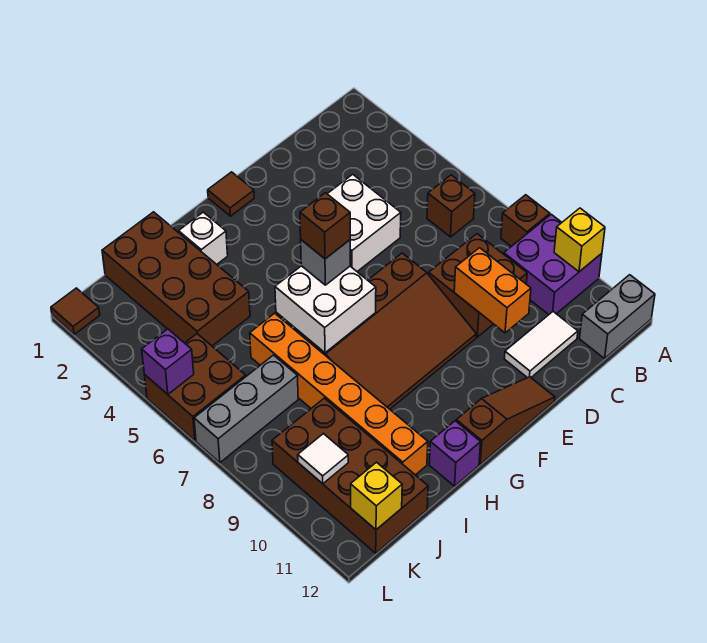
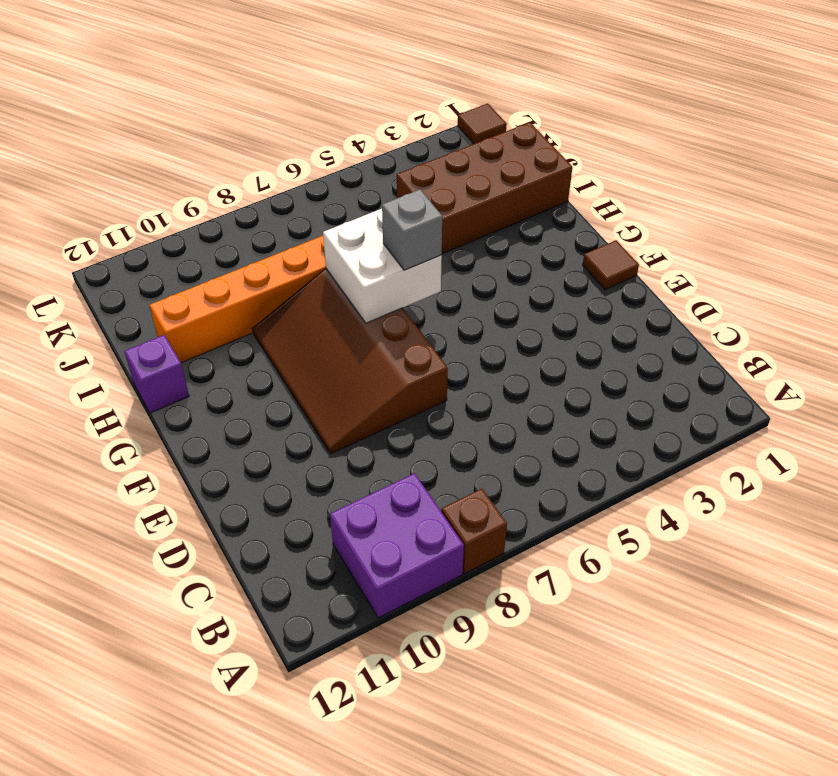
none -> grey 1x2 brick [580,275,655,358]
none -> brown 1x1 brick [427,175,475,237]
none -> brown 2x2 brick [429,234,527,337]

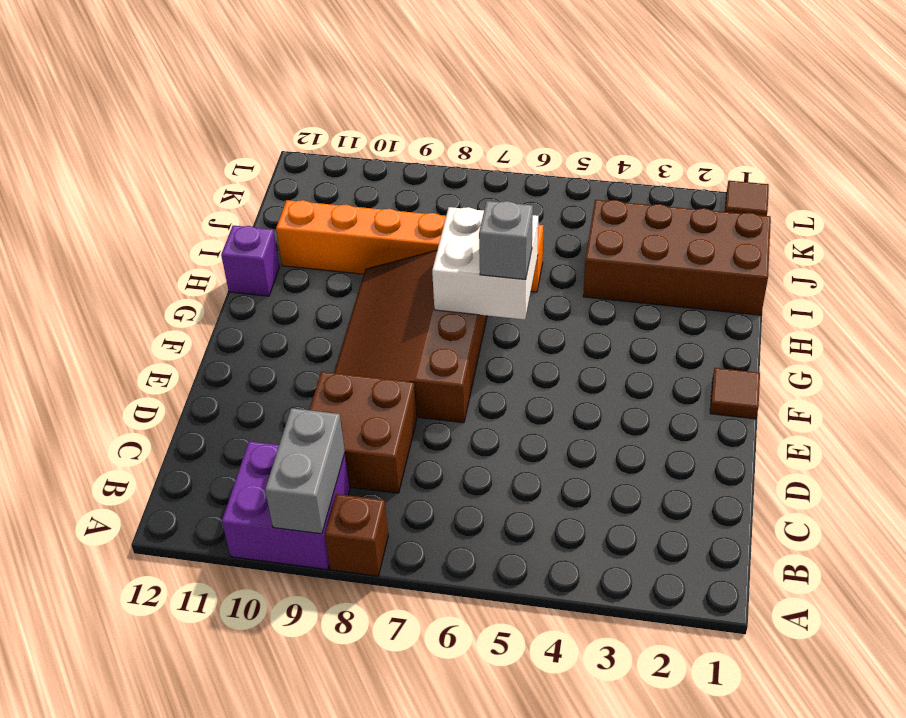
grey 1x2 brick [265,408,345,534] -> grey 1x2 brick moved to [580,275,655,358]
none -> brown 1x1 brick [427,175,475,237]
none -> white 1x2 tile [504,312,578,378]
none -> white 2x2 brick [328,174,401,272]

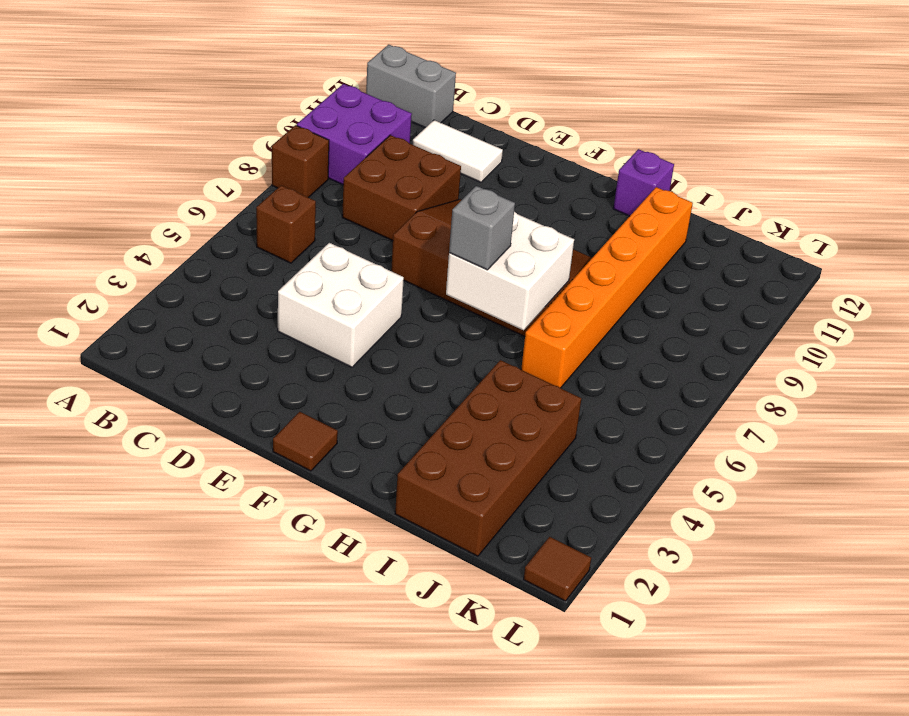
none -> brown 1x3 slope [456,377,555,464]
none -> white 1x1 brick [179,212,228,264]
none -> grey 1x3 brick [194,355,298,463]

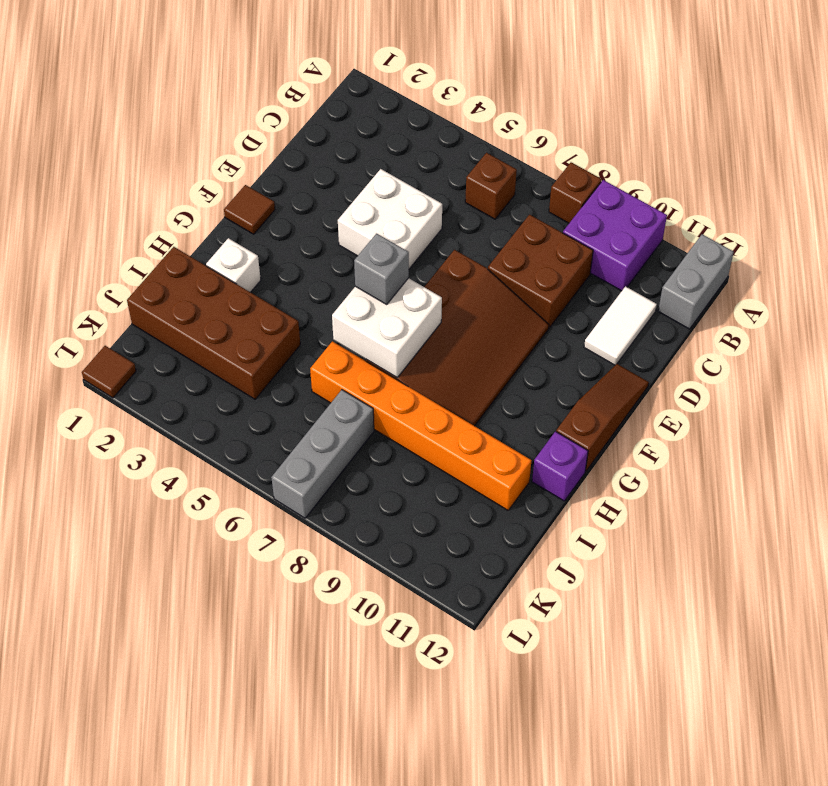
none -> brown 2x4 brick [272,398,428,553]
none -> brown 2x2 brick [144,334,246,441]
none -> yellow 1x1 brick [554,208,605,272]

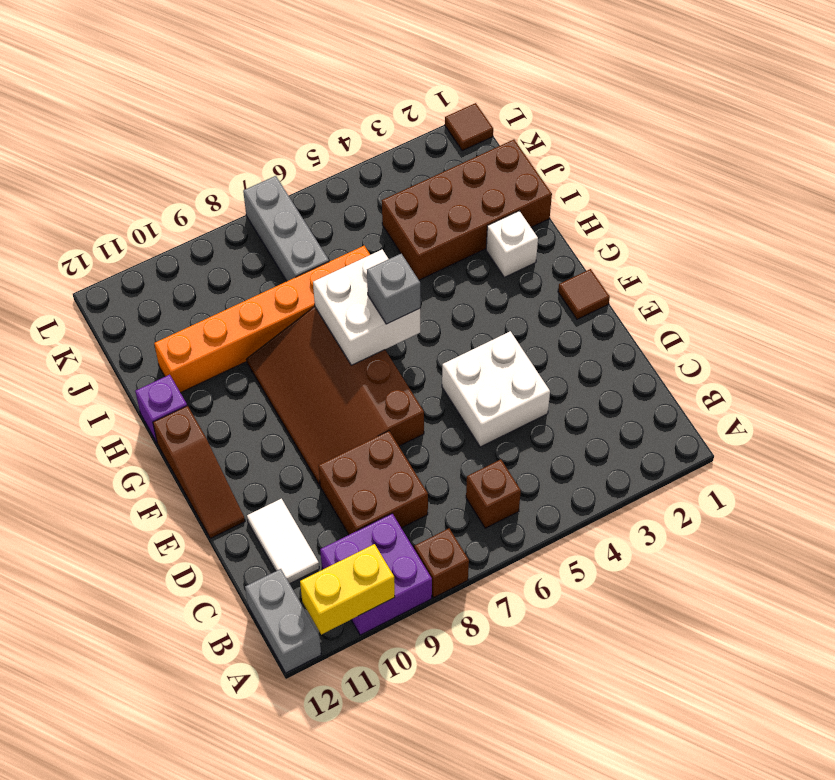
yellow 1x2 brick [300,544,395,635] -> yellow 1x1 brick [554,208,605,272]
none -> brown 2x4 brick [272,398,428,553]
none -> brown 2x2 brick [144,334,246,441]
none -> orange 1x2 brick [454,248,531,333]

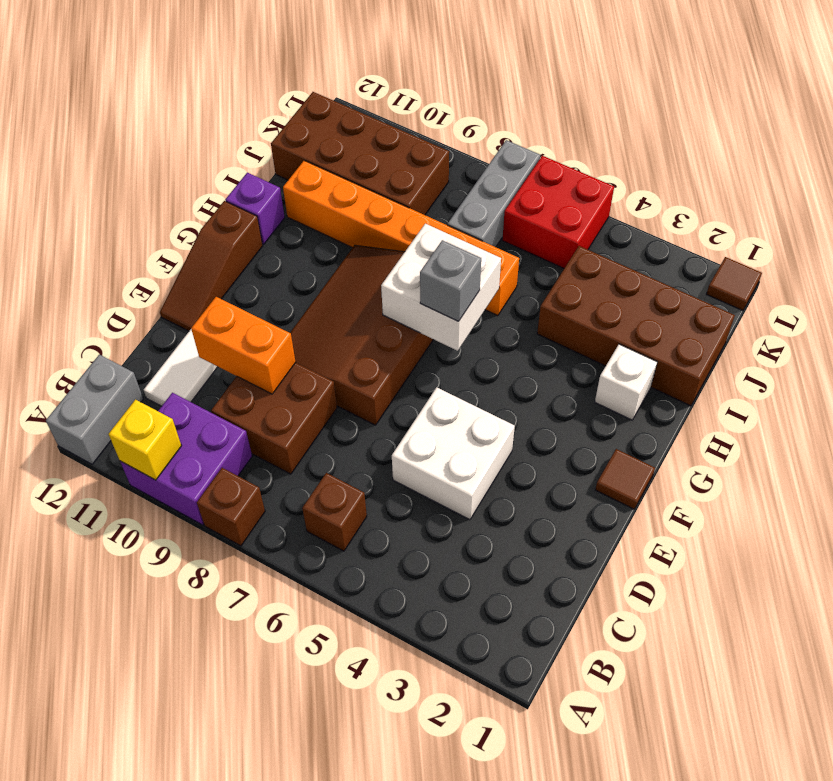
red 2x2 brick [502,156,614,268] -> brown 2x2 brick [144,334,246,441]
none -> white 1x1 tile [298,434,348,484]
none -> yellow 1x1 brick [351,462,402,530]
none -> purple 1x1 brick [142,329,194,394]

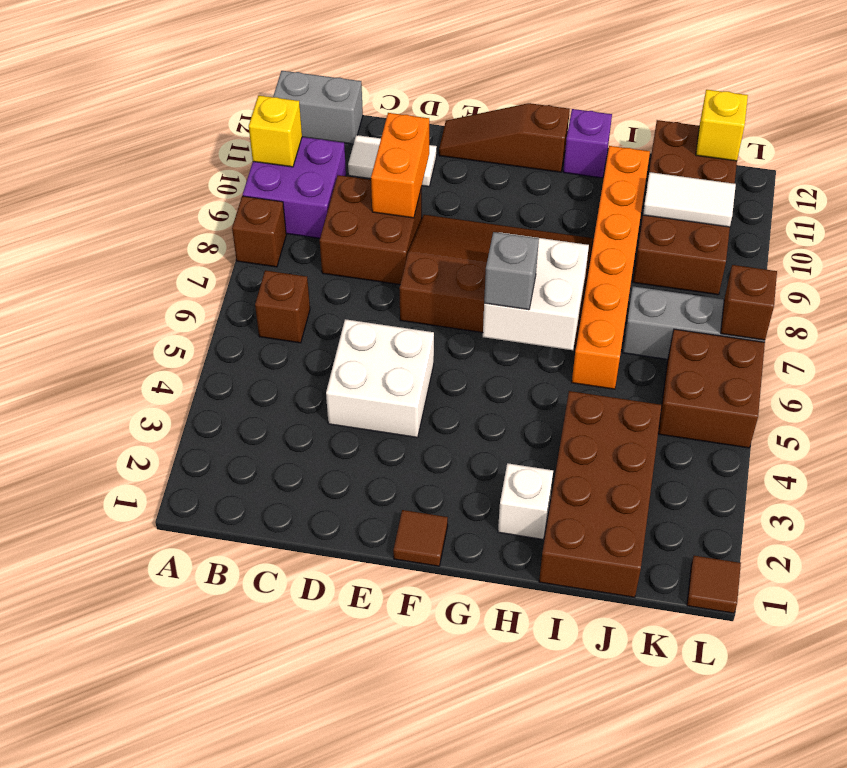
white 1x2 tile [643,172,736,227] -> white 1x1 tile [298,434,348,484]
brown 1x1 brick [721,265,777,340] -> brown 1x1 brick moved to [300,193,350,259]
none -> purple 1x1 brick [142,329,194,394]

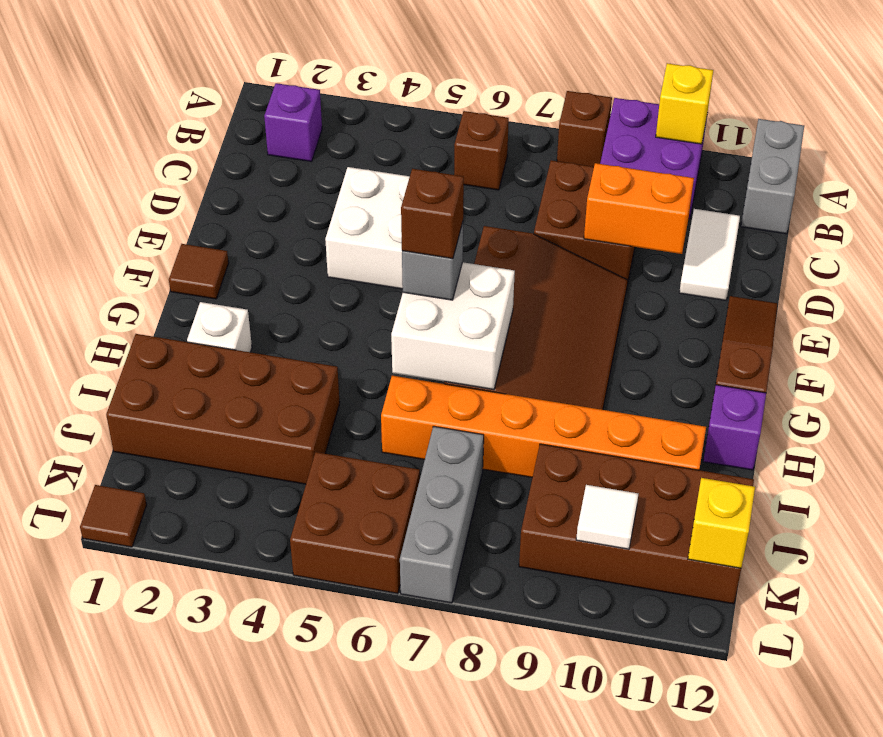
purple 1x1 brick [264,83,322,162] -> purple 1x1 brick moved to [142,329,194,394]

